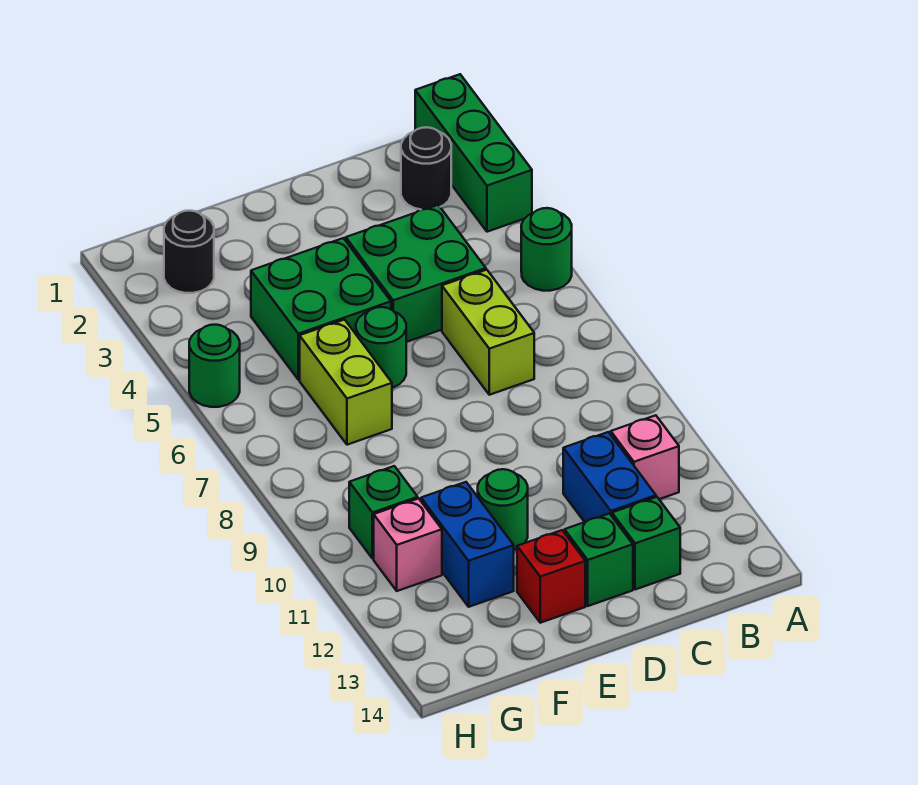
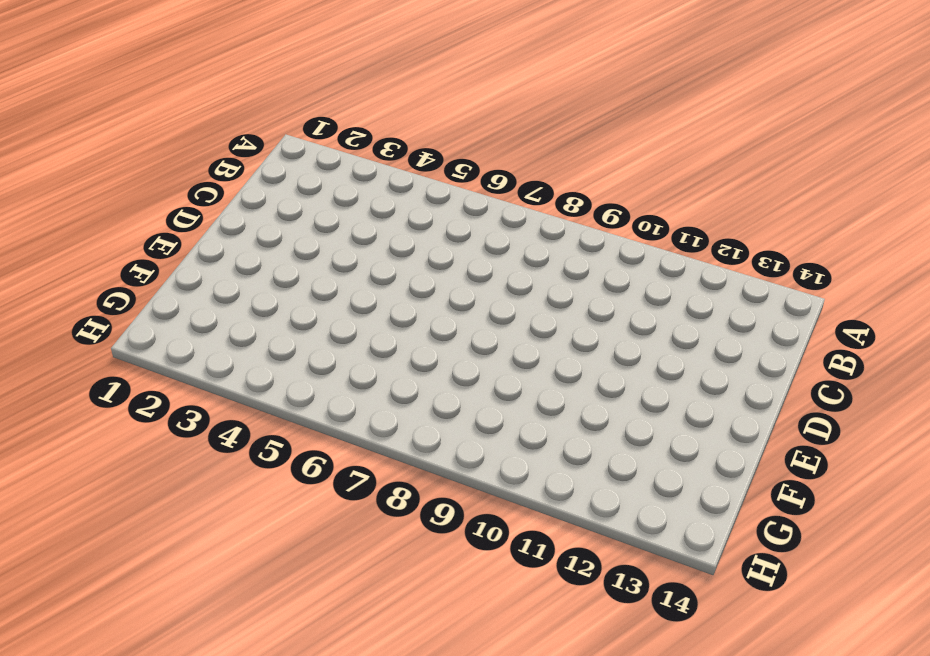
none -> green 1x3 brick [415,74,532,232]
none -> green 1x1 round brick [521,208,572,291]
none -> black 1x1 round brick [401,127,451,210]

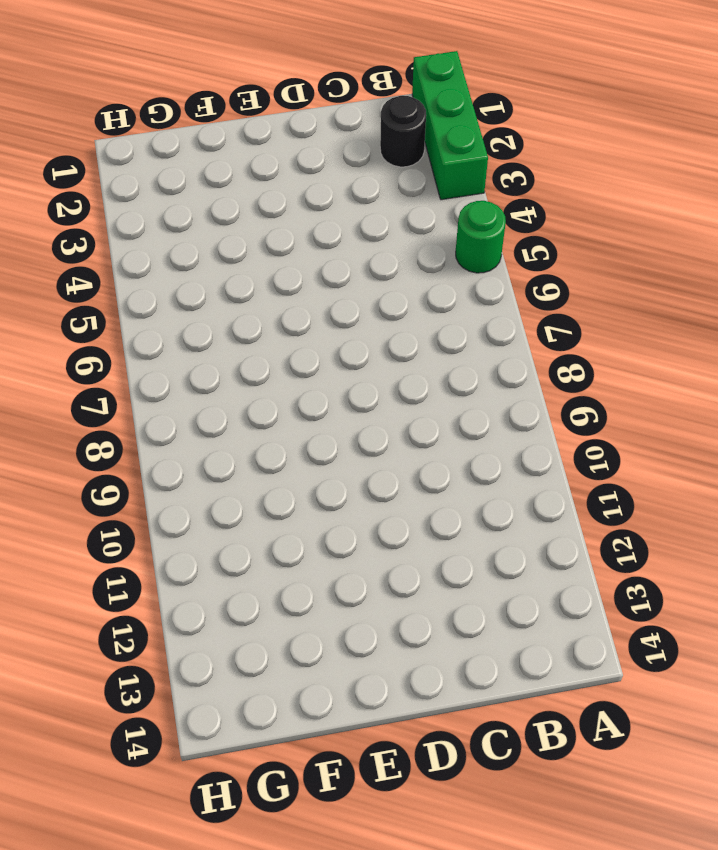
none -> pink 1x1 brick [611,415,679,499]
none -> green 2x2 brick [346,205,486,342]
none -> lime 1x2 brick [442,270,534,395]

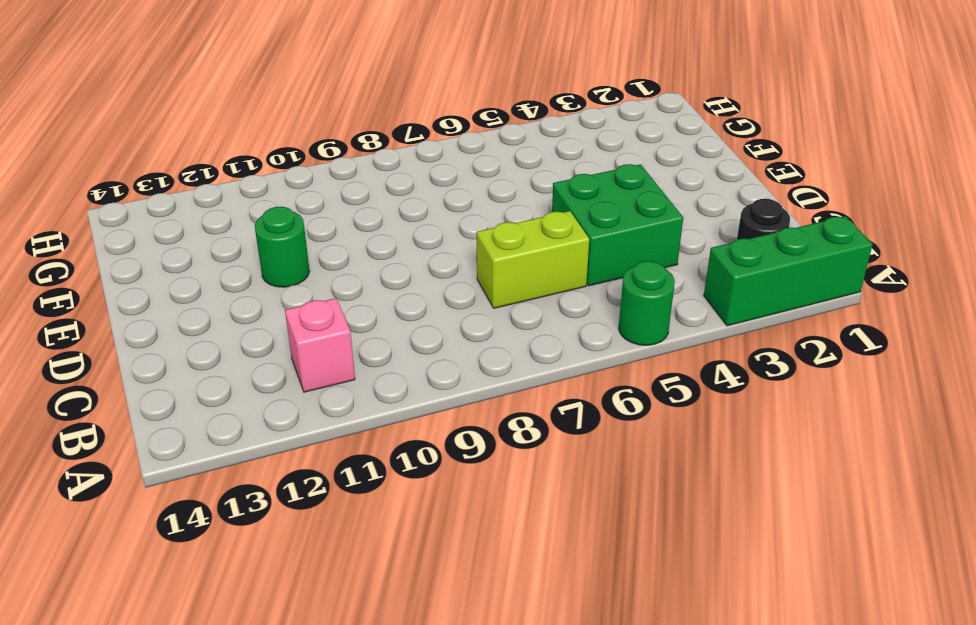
none -> blue 1x2 brick [563,432,656,522]
none -> green 1x1 brick [612,497,680,590]
none -> green 1x1 brick [565,514,633,606]

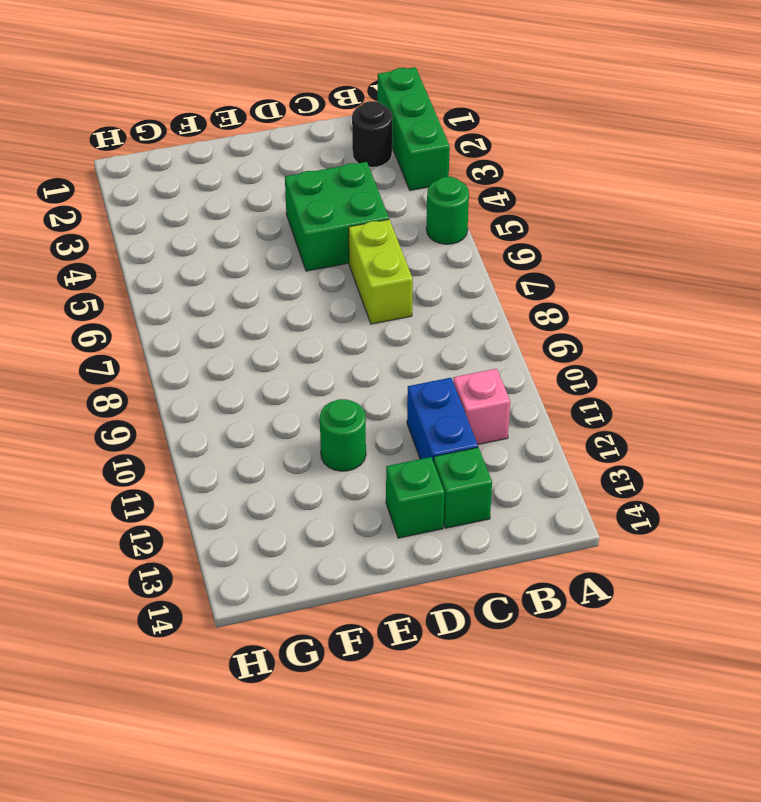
none -> green 2x2 brick [251,238,391,380]
none -> green 1x1 round brick [356,307,406,388]
none -> red 1x1 brick [517,530,585,623]

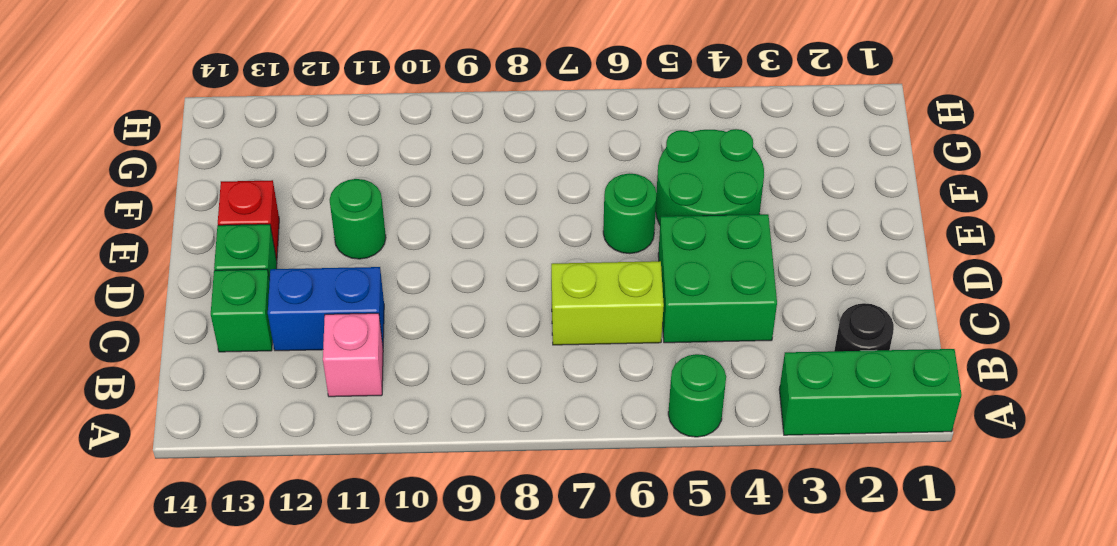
green 2x2 round brick [656,129,764,225] -> green 2x2 brick [251,238,391,380]
none -> lime 1x2 brick [300,320,392,445]
none -> blue 1x2 brick [421,482,514,607]
none -> black 1x1 round brick [164,211,214,293]

